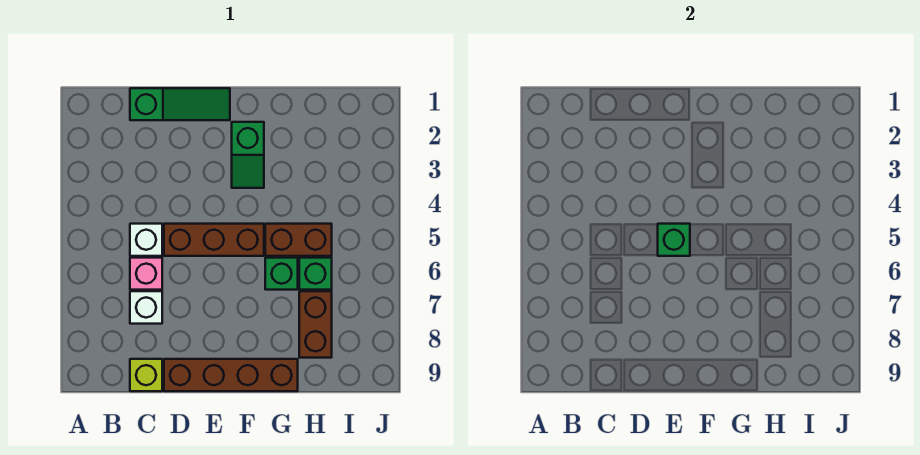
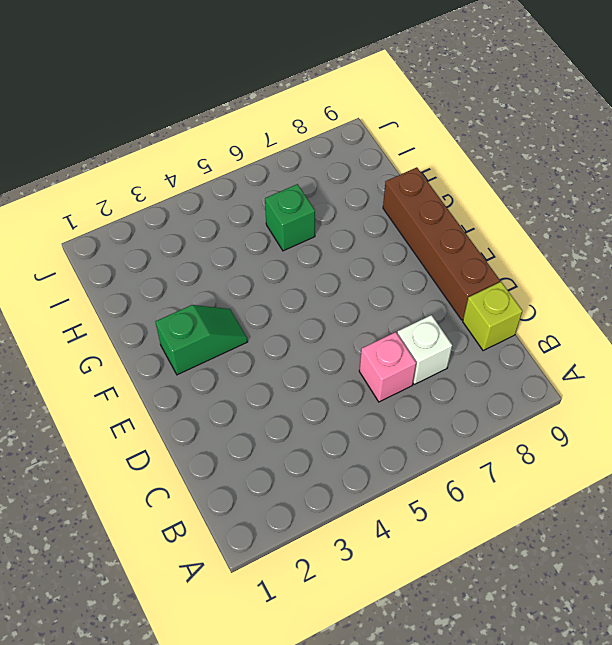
none -> green 1x3 slope [130,88,230,120]
none -> white 1x1 brick [130,224,162,256]
none -> brown 1x3 brick [164,224,264,256]

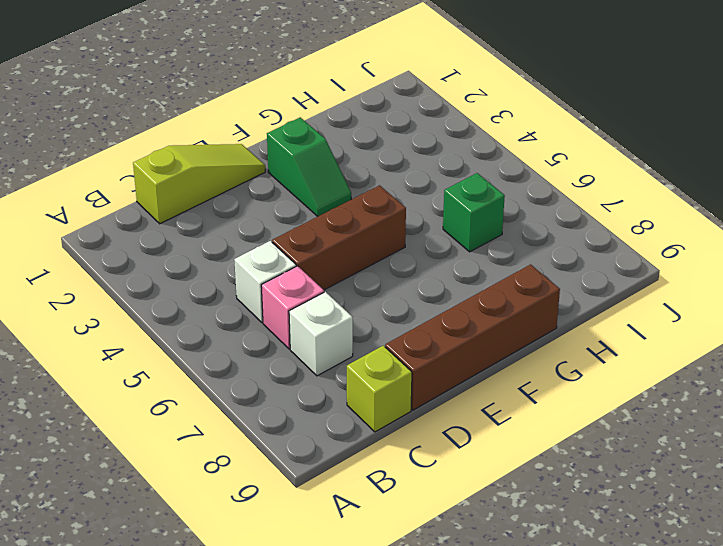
lime 1x3 slope [133,144,265,224] -> green 1x3 slope [130,88,230,120]
none -> brown 1x2 brick [265,224,332,256]
none -> green 1x1 brick [265,258,298,290]
none -> brown 1x2 brick [299,291,332,358]

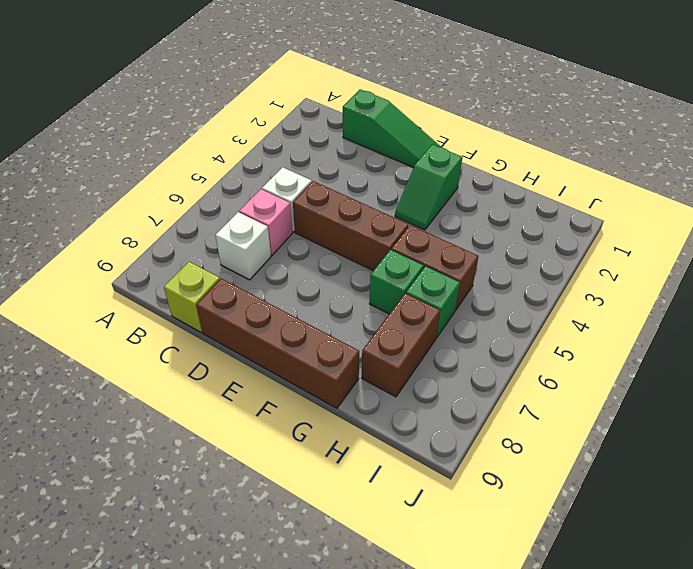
none -> green 1x1 brick [658,224,690,256]

